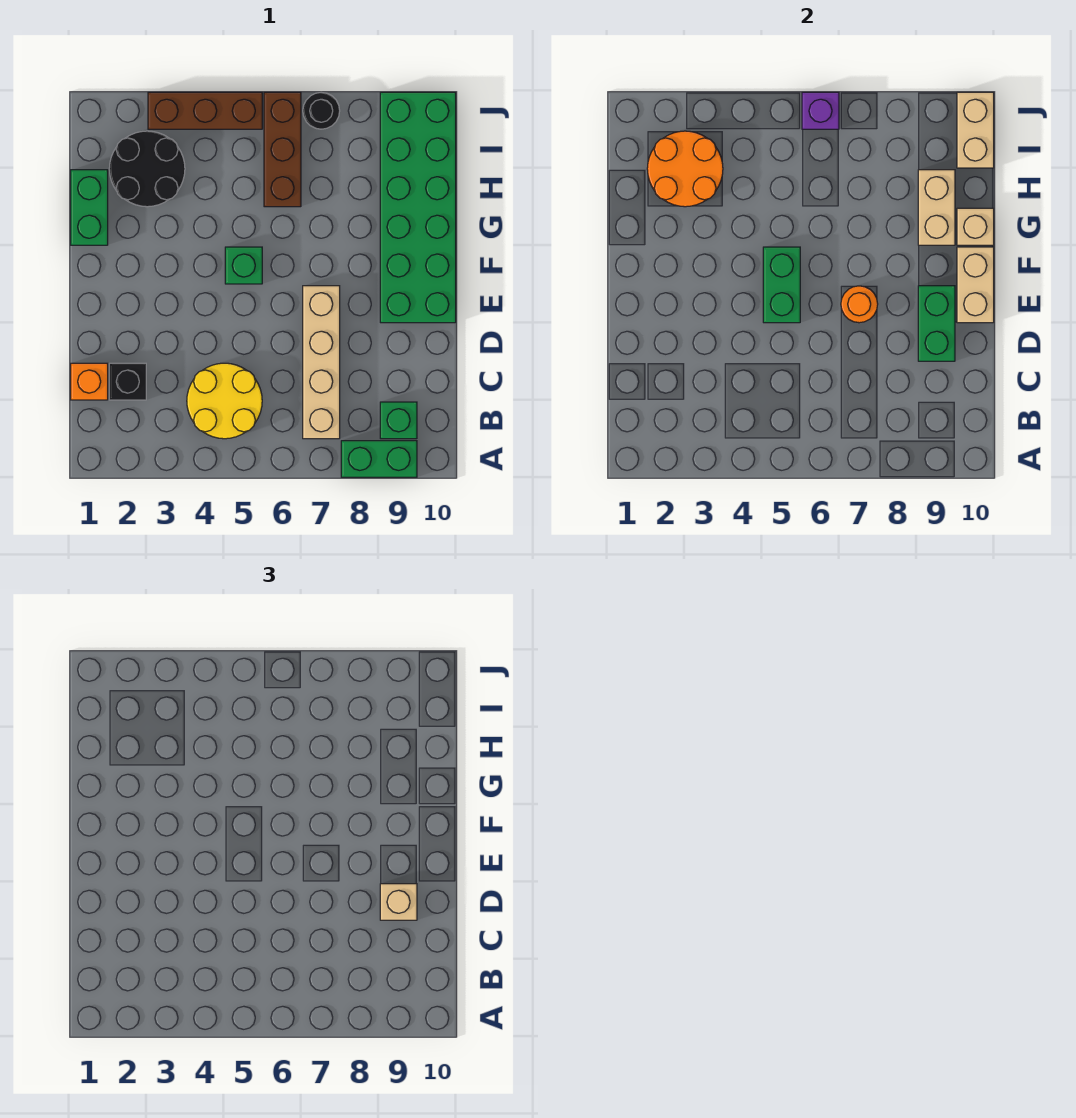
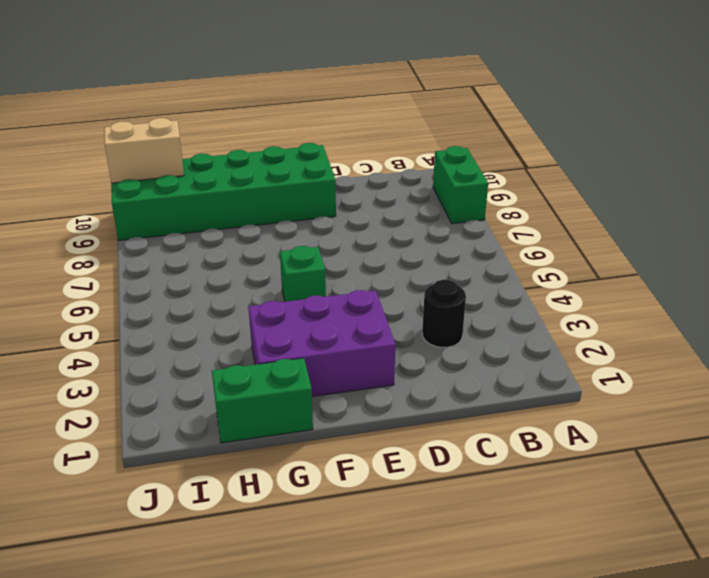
black 1x1 round brick [422,280,466,347] -> black 1x1 round brick moved to [303,92,340,129]
purple 2x3 brick [249,290,395,396] -> none
none -> yellow 2x2 round brick [187,363,262,439]
none -> tan 1x4 brick [303,286,340,439]
none -> green 1x1 brick [380,402,417,439]

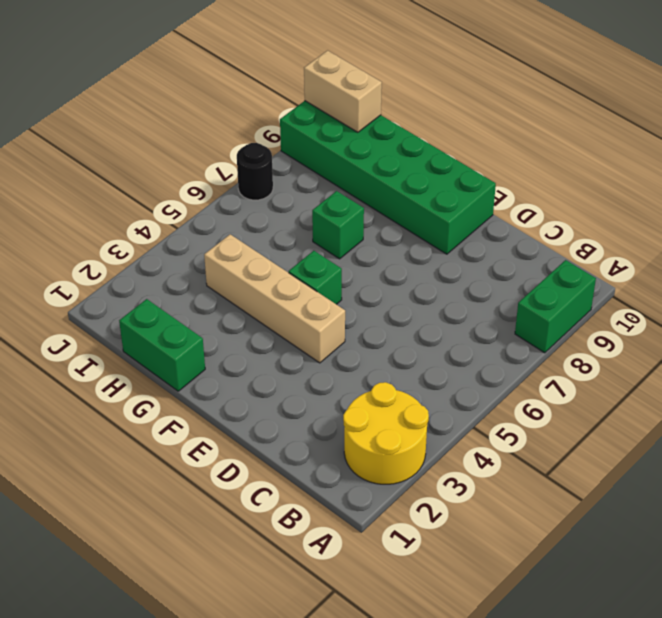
yellow 2x2 round brick [343,382,429,484] -> yellow 2x2 round brick moved to [187,363,262,439]
tan 1x4 brick [204,234,345,363] -> tan 1x4 brick moved to [303,286,340,439]
green 1x1 brick [312,191,364,259] -> green 1x1 brick moved to [380,402,417,439]
none -> orange 1x1 brick [71,363,108,400]
none -> black 1x1 brick [109,363,146,400]
none -> black 2x2 round brick [109,131,185,207]

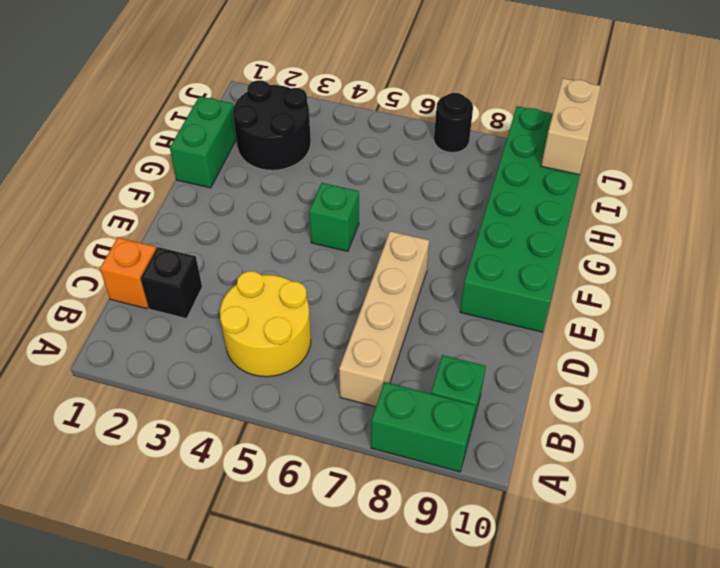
none -> brown 1x3 brick [264,92,301,207]
none -> brown 1x3 brick [148,92,262,129]
none -> green 1x2 brick [918,286,955,361]

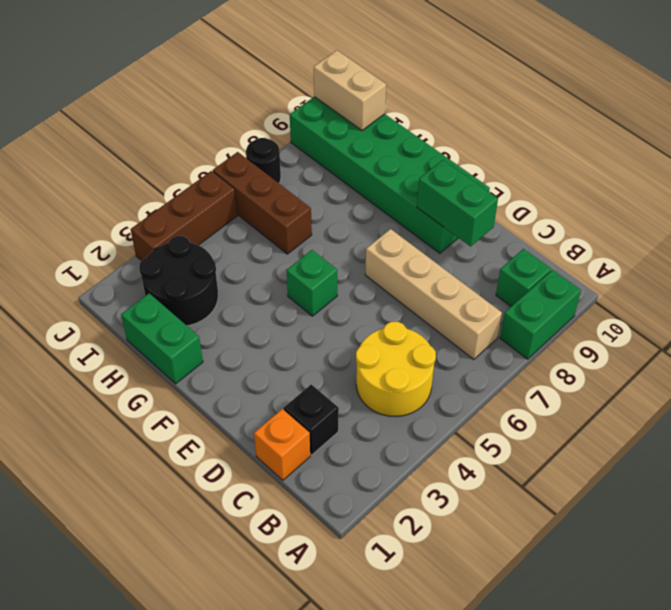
none -> green 1x2 brick [763,247,800,323]
none -> orange 1x1 round brick [841,286,878,323]
none -> tan 1x2 brick [957,247,994,323]

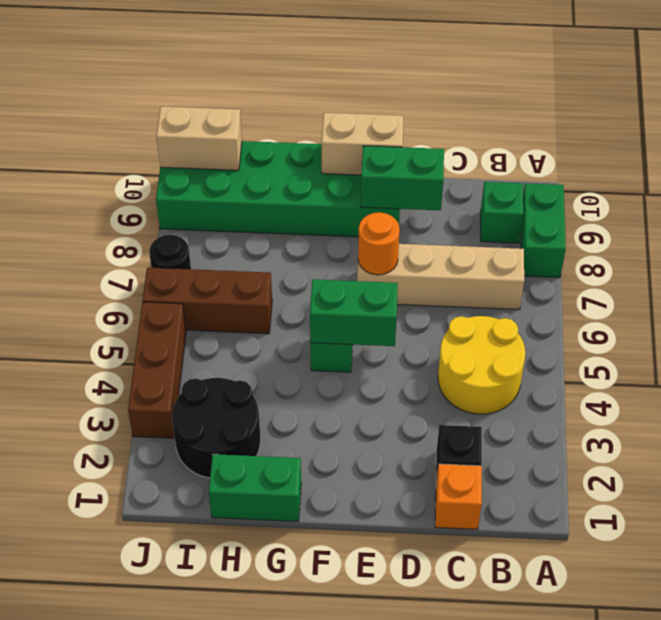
none -> tan 1x2 brick [918,170,955,245]
none -> tan 1x1 brick [957,208,994,245]
none -> orange 2x2 round brick [647,131,723,207]

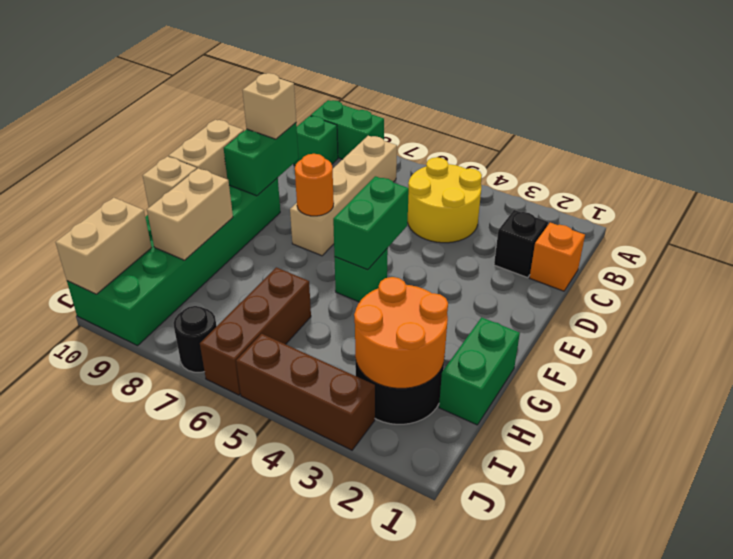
none -> purple 1x1 brick [802,92,839,129]

